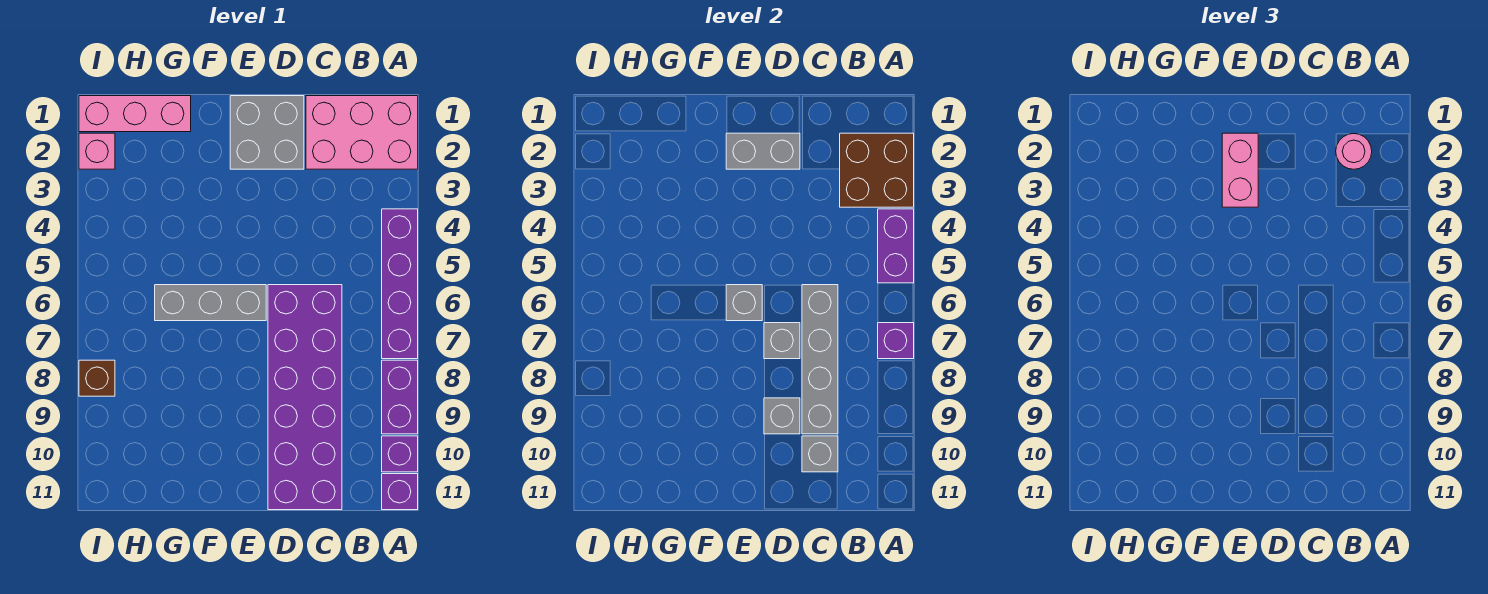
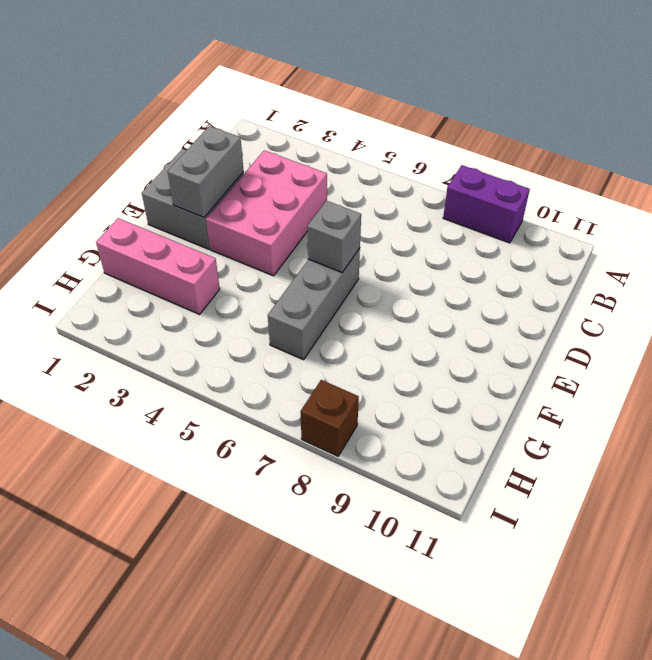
pink 2x3 brick [206,150,327,276] -> pink 2x3 brick moved to [306,96,418,169]
pink 1x3 brick [96,218,220,314] -> pink 1x3 brick turned to [79,96,191,132]
none -> purple 1x4 brick [382,209,418,359]
none -> purple 1x1 brick [382,436,418,472]
none -> purple 1x1 brick [382,474,418,510]

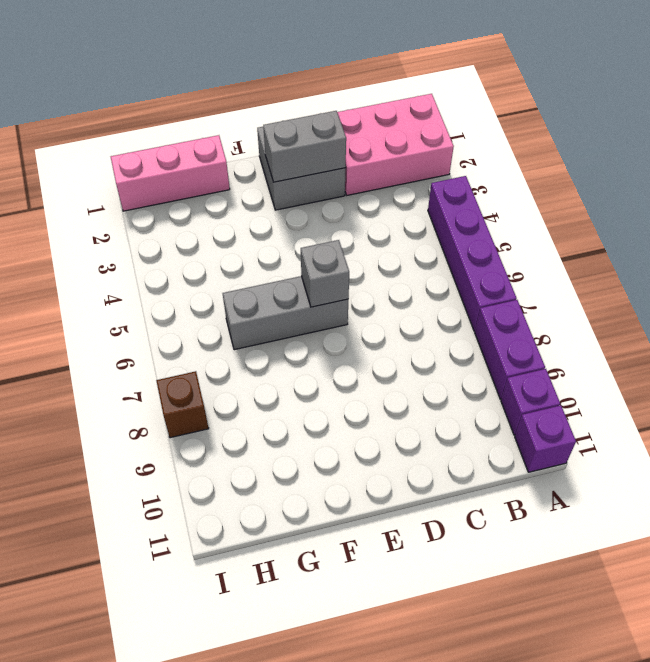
none -> purple 2x6 brick [268,285,342,510]
none -> pink 1x1 brick [79,133,115,169]
none -> brown 2x2 brick [840,133,914,207]

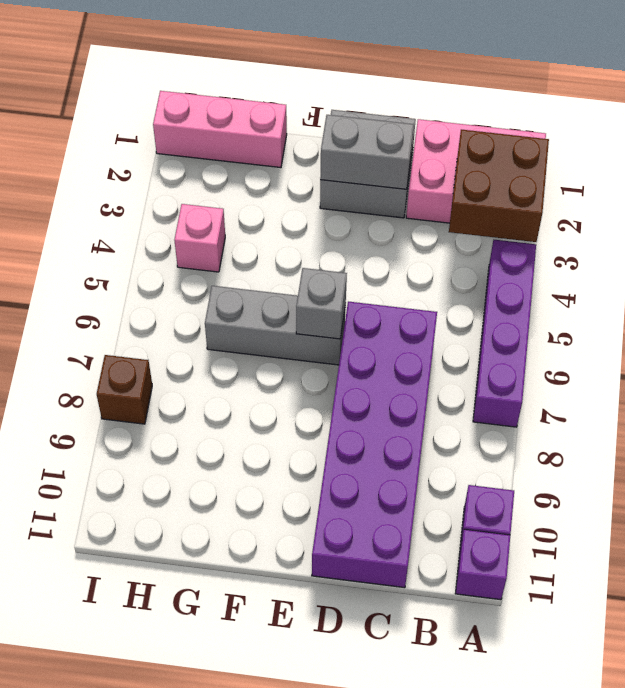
pink 1x1 brick [174,204,225,272] -> pink 1x1 brick moved to [79,133,115,169]
none -> purple 1x2 brick [382,360,418,434]
none -> purple 1x2 brick [878,209,914,283]
none -> purple 1x1 brick [878,323,914,359]

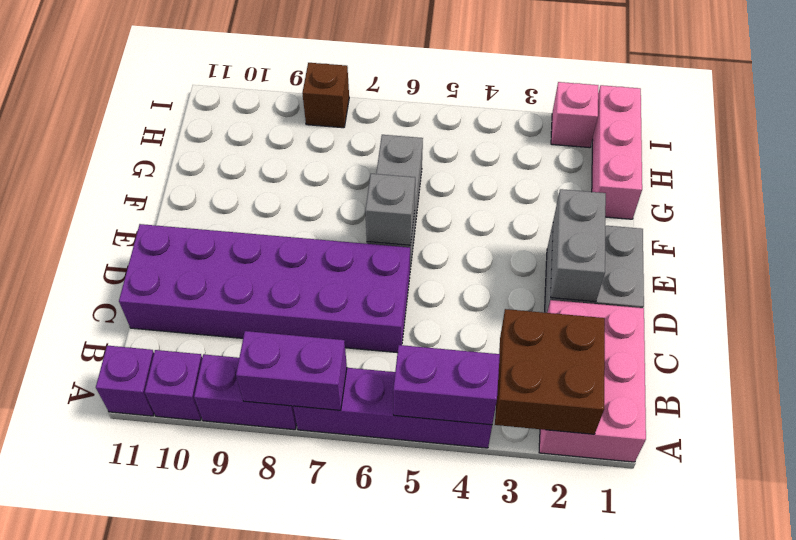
purple 1x2 brick [236,331,347,410] -> purple 1x1 brick [878,323,914,359]
none -> grey 1x4 brick [802,285,838,434]
none -> grey 1x1 brick [802,436,838,472]
none -> grey 1x1 brick [764,323,800,359]

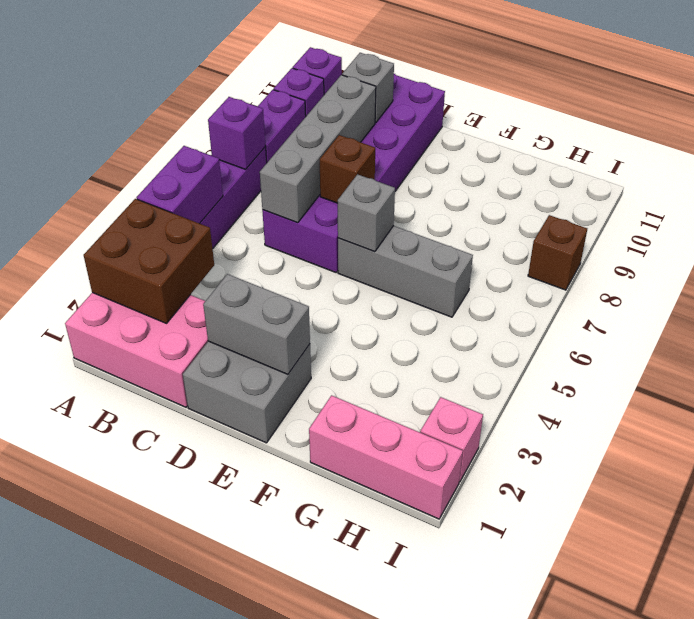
brown 1x1 brick [320,135,375,203] -> grey 1x1 brick [764,323,800,359]
none -> grey 1x1 brick [764,398,800,434]
none -> pink 1x1 round brick [1336,134,1372,169]
none -> pink 1x2 brick [1222,133,1258,207]

